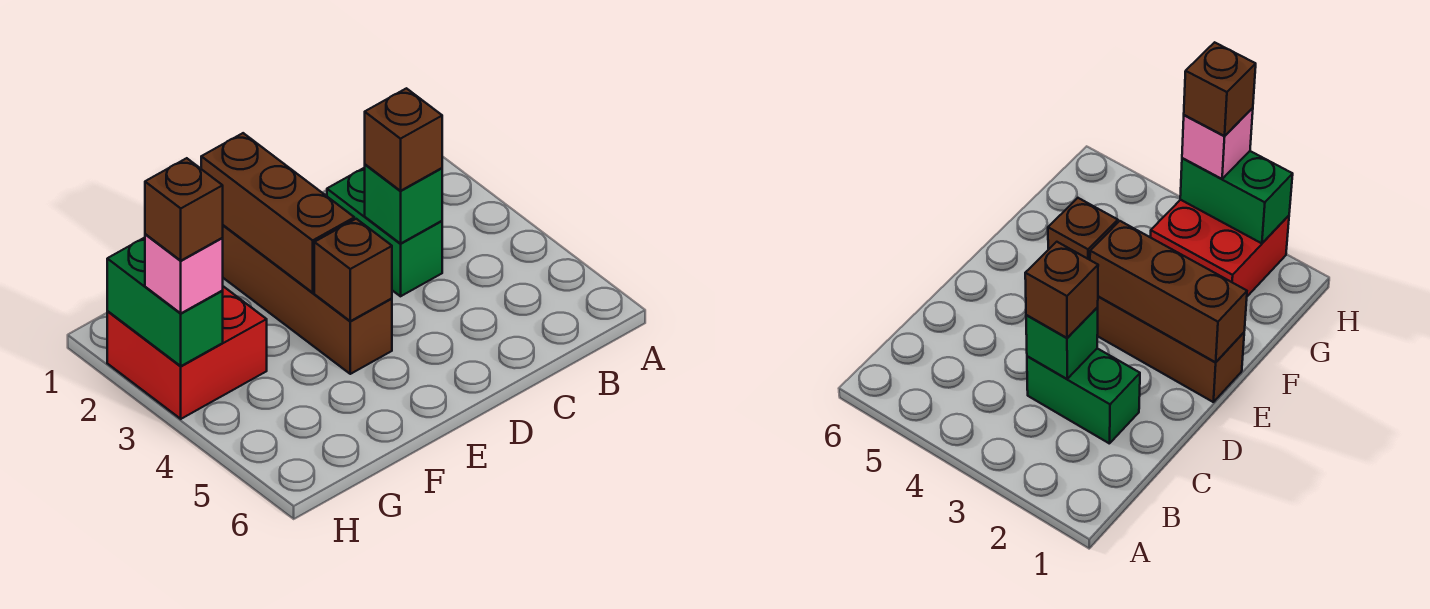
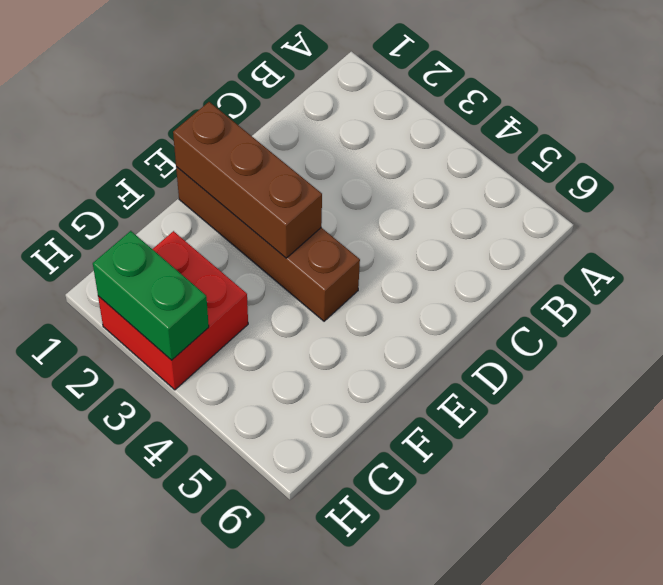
none -> green 1x2 brick [327,168,442,296]
none -> green 1x1 brick [365,165,442,244]

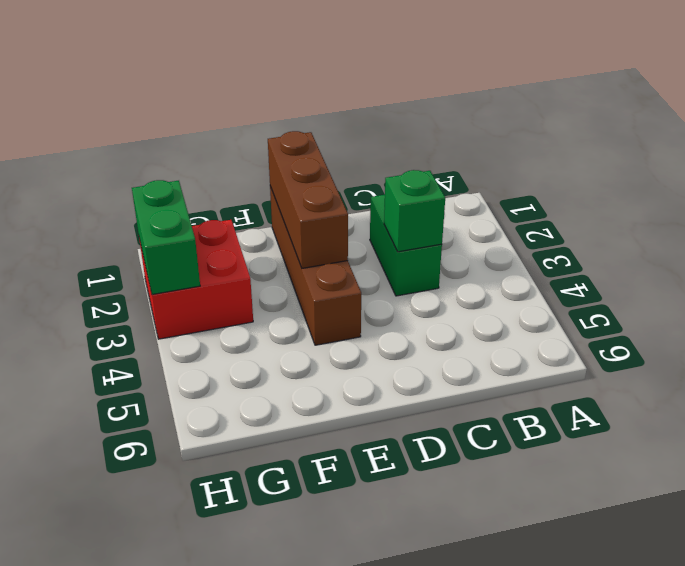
none -> brown 1x1 brick [314,219,392,321]
none -> brown 1x1 brick [365,88,442,191]

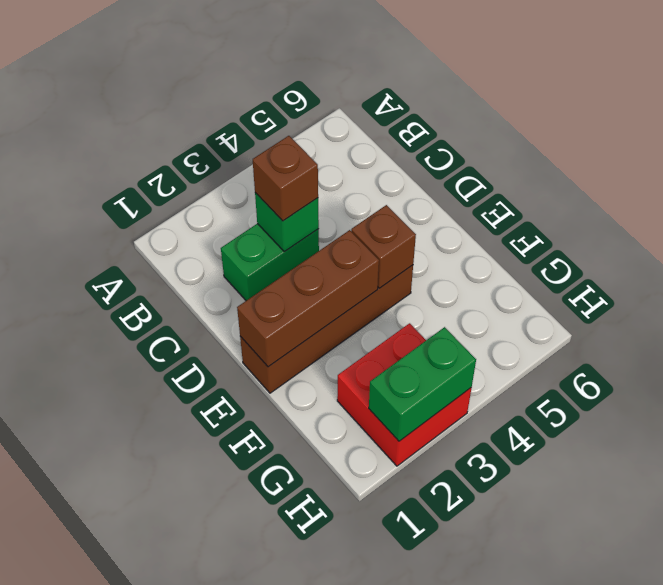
none -> pink 1x1 brick [145,234,223,313]
none -> brown 1x1 brick [145,158,223,261]

